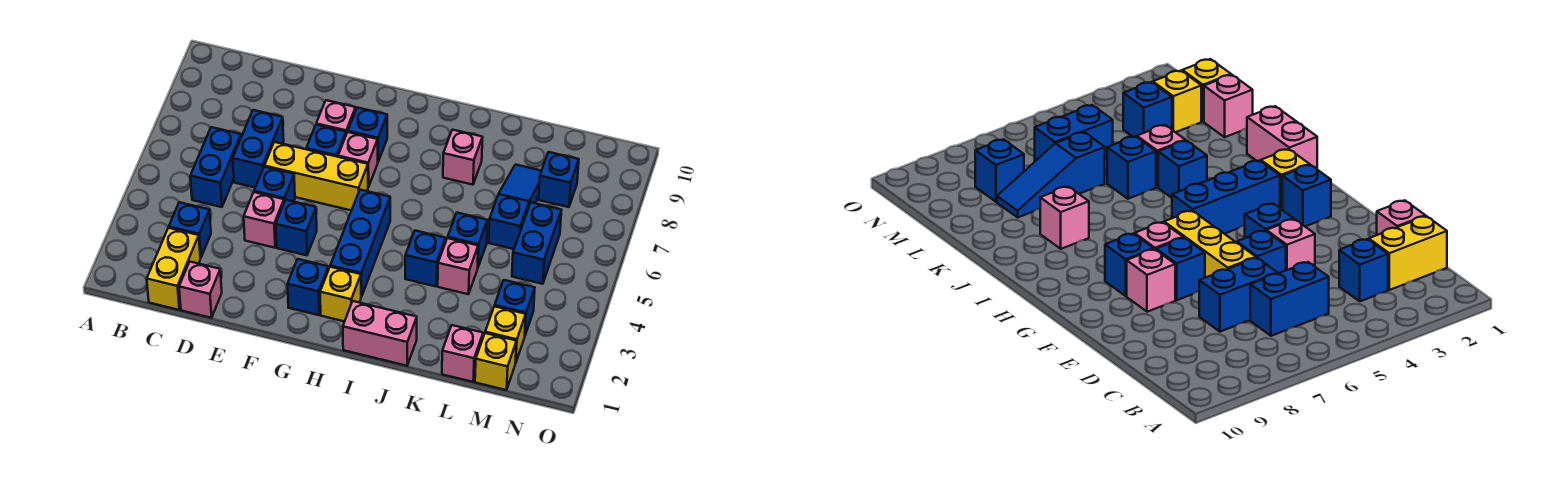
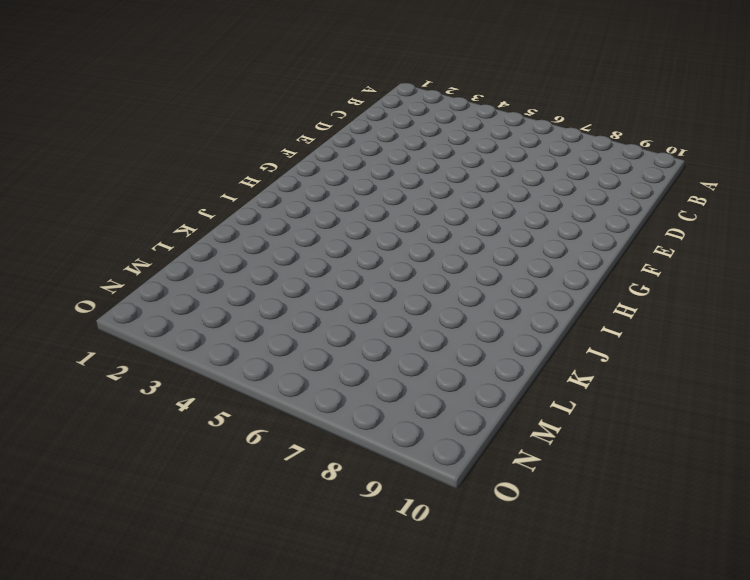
none -> yellow 1x2 brick [147,228,200,310]
none -> blue 1x1 brick [169,202,211,258]
none -> blue 1x2 brick [190,127,241,207]

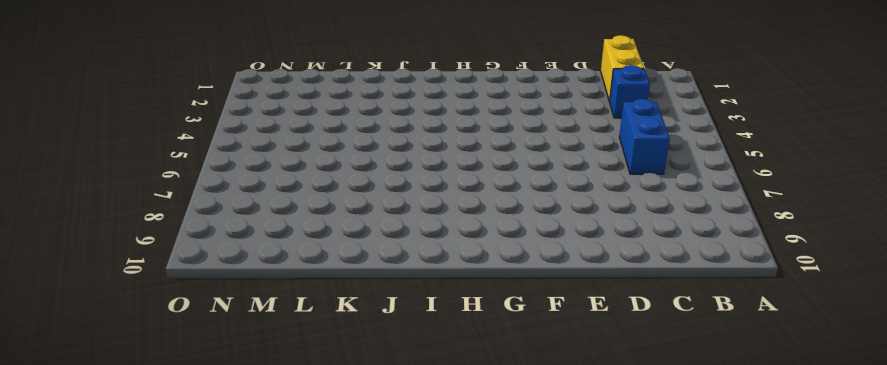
none -> pink 1x1 brick [179,262,222,318]
none -> blue 1x2 brick [233,110,284,187]
none -> pink 1x1 brick [244,192,284,248]

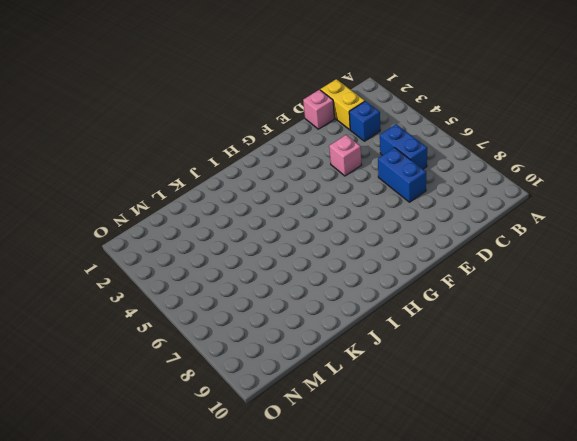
none -> blue 1x1 brick [254,167,295,202]
none -> yellow 1x3 brick [264,142,368,210]
none -> blue 1x1 brick [276,200,317,255]

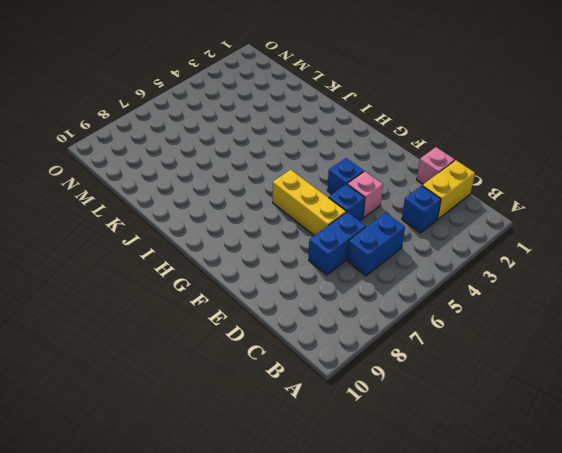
none -> blue 1x1 brick [306,125,346,157]
none -> pink 1x1 brick [316,100,356,134]
none -> blue 1x1 brick [287,259,328,315]

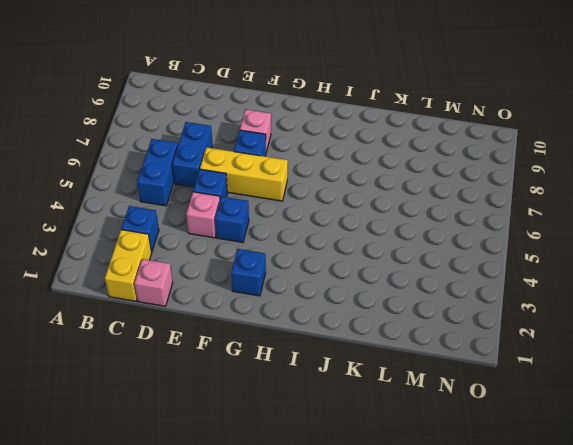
none -> pink 1x1 brick [338,132,378,187]
none -> blue 1x1 brick [348,108,387,161]
none -> yellow 1x1 brick [320,267,361,322]

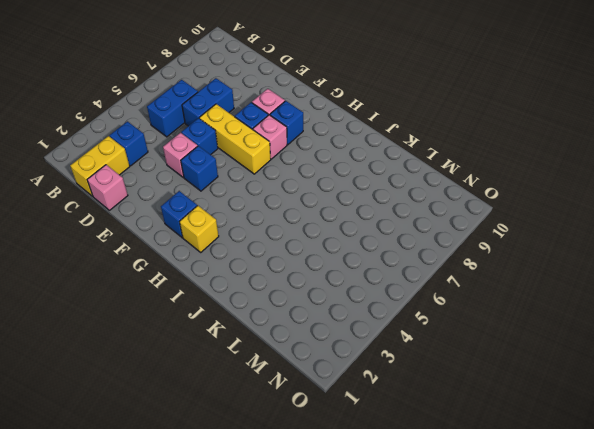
none -> blue 1x3 brick [330,190,390,297]
none -> pink 1x2 brick [343,301,417,366]
none -> blue 1x1 brick [405,231,446,286]

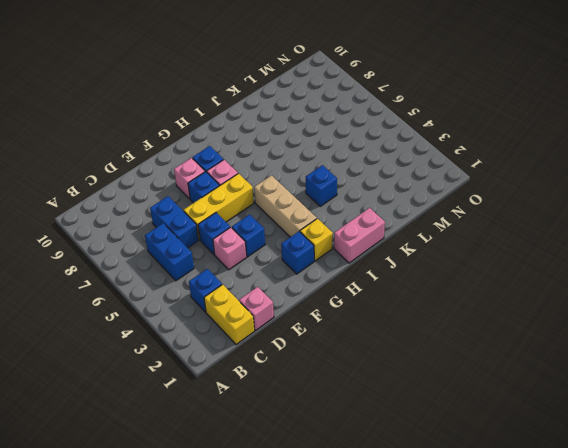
tan 1x3 brick [254,175,317,237] -> blue 1x3 brick [330,190,390,297]
none -> pink 1x1 brick [443,130,483,185]
none -> pink 1x1 brick [438,238,478,294]
none -> blue 1x1 brick [448,213,487,267]

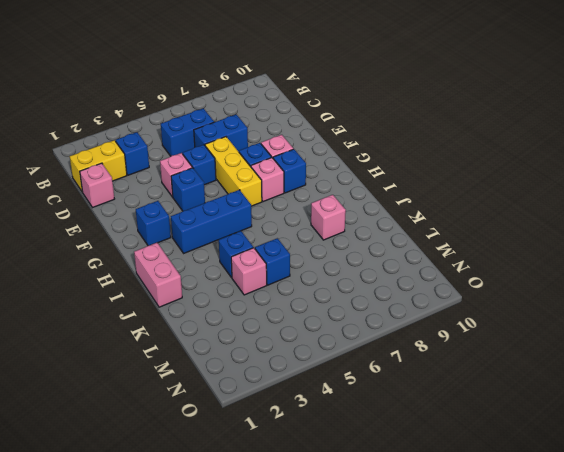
none -> yellow 1x1 brick [320,267,361,322]
none -> pink 1x1 brick [442,325,483,382]
none -> blue 1x3 slope [489,165,541,249]

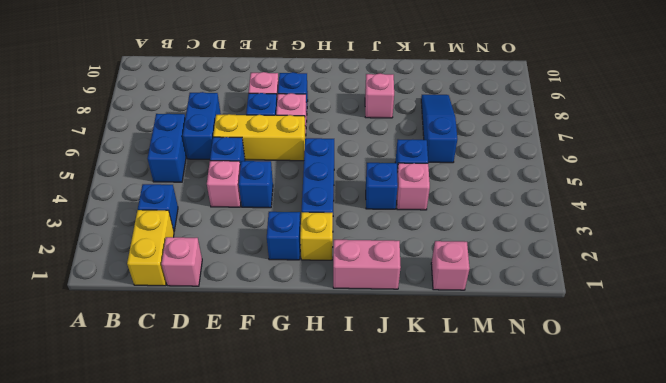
none -> yellow 1x1 brick [475,333,516,390]
none -> yellow 1x1 brick [485,306,526,363]
none -> blue 1x1 brick [495,280,535,335]

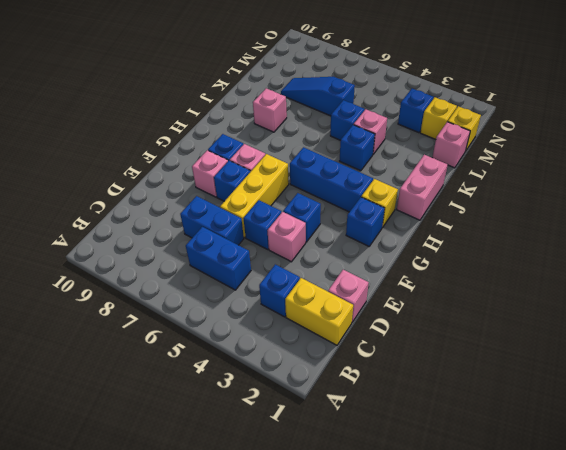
none -> blue 1x2 brick [512,202,561,284]
none -> blue 1x1 brick [539,152,579,207]

